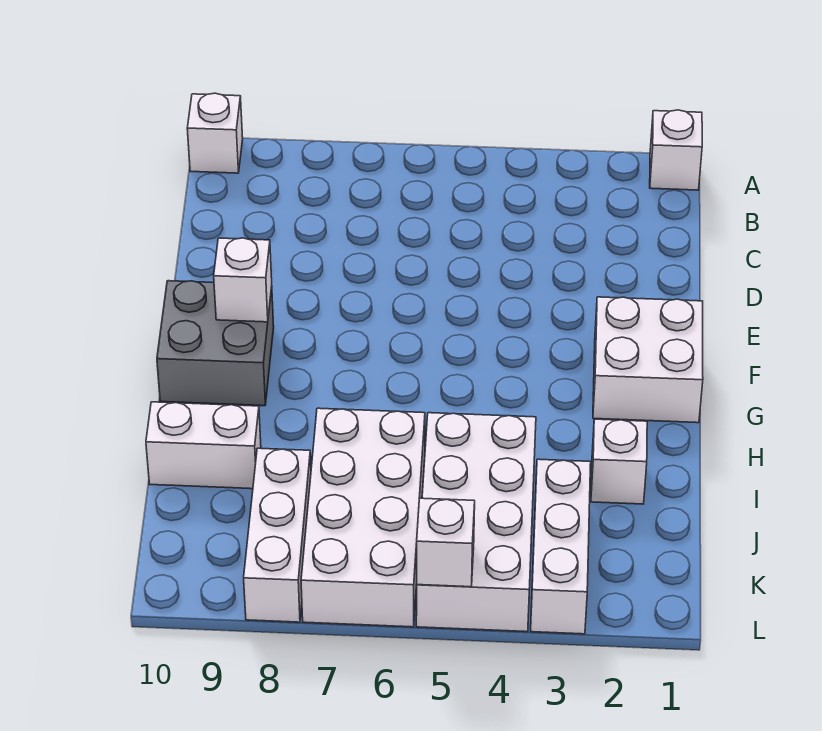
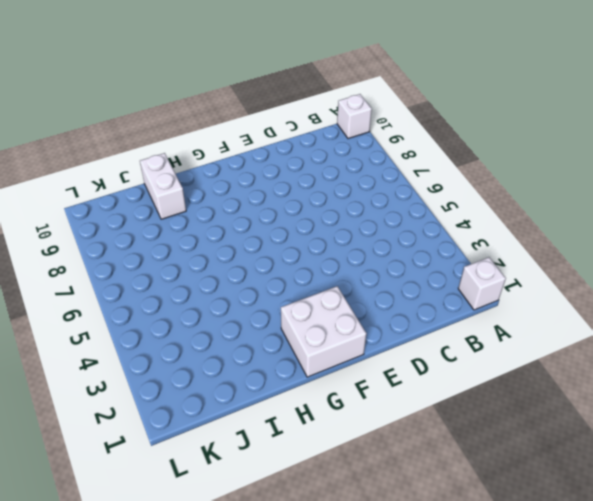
none -> grey 2x2 brick [157,281,274,406]
none -> white 1x1 brick [591,419,647,504]
none -> white 2x4 brick [416,413,536,632]

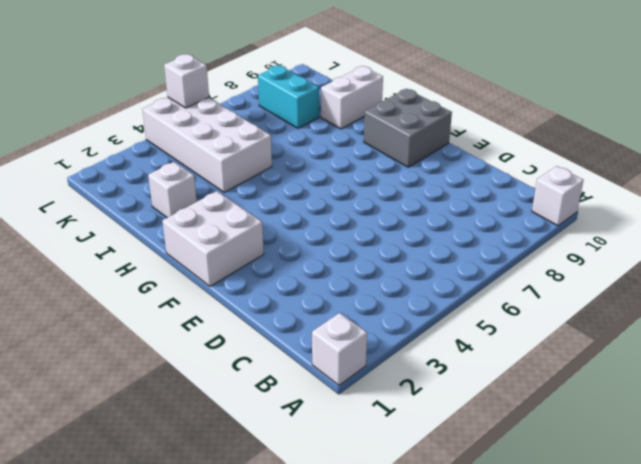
cyan 1x2 brick [258,66,319,128] -> white 1x3 brick [244,448,311,622]
none -> white 2x4 brick [301,408,425,627]
none -> white 1x3 brick [531,459,591,634]
none -> white 1x1 brick [214,238,272,322]

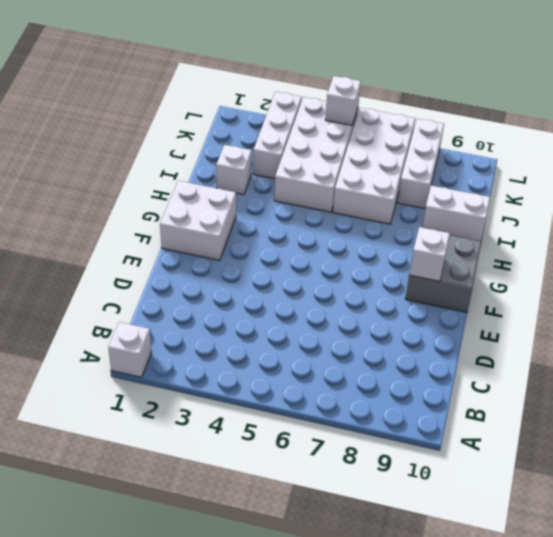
none -> white 1x1 brick [187,93,243,173]

